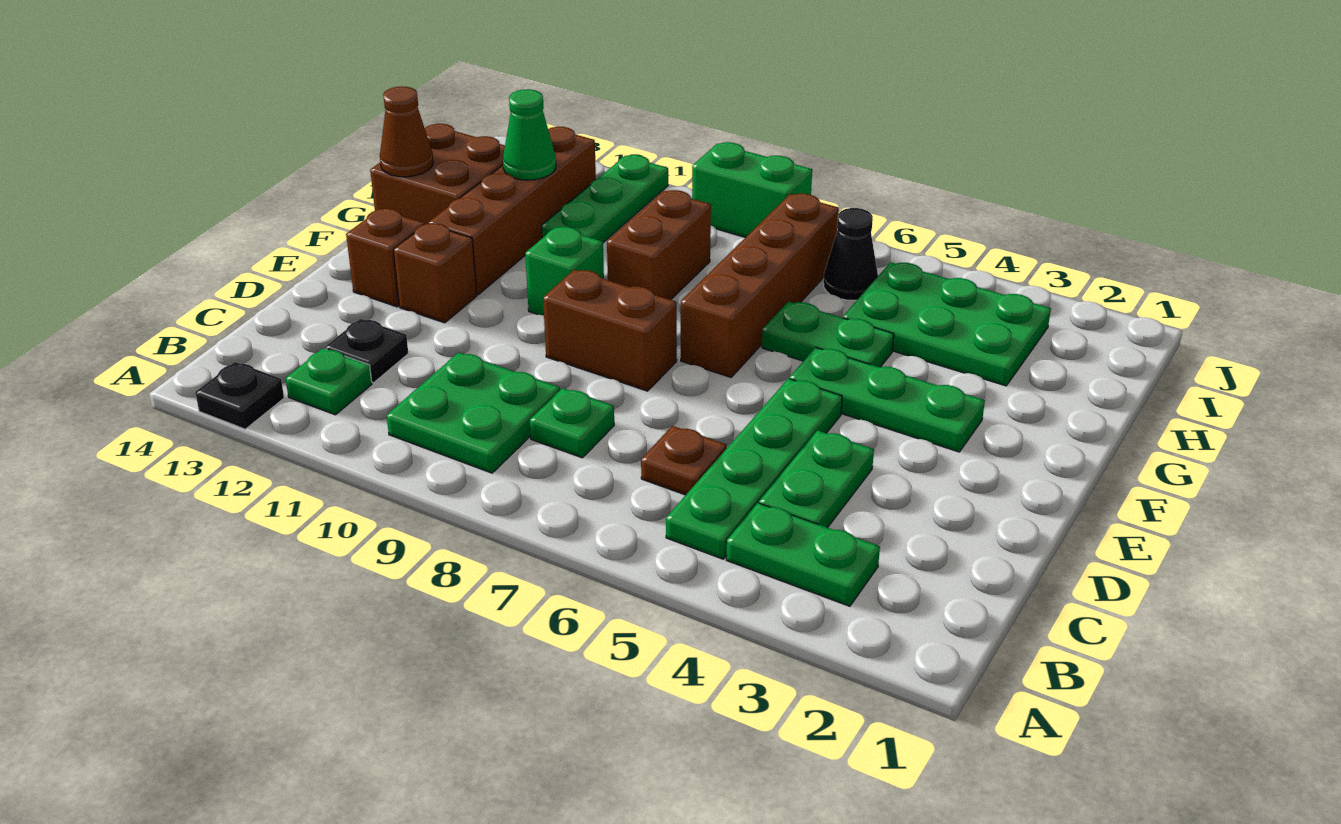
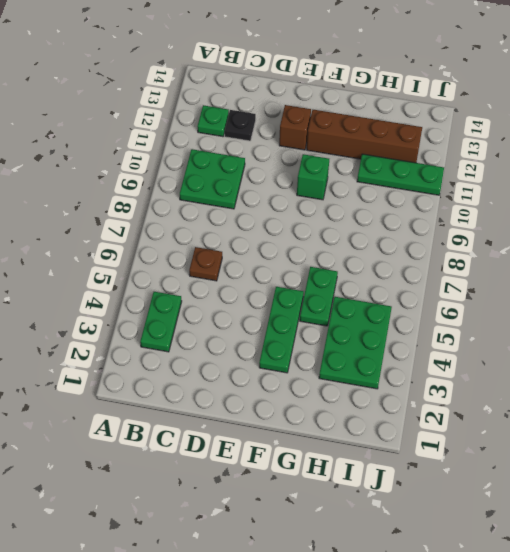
none -> black 1x1 plate [195,362,284,429]
none -> green 1x4 plate [666,378,842,559]
none -> green 1x2 plate [759,430,874,528]

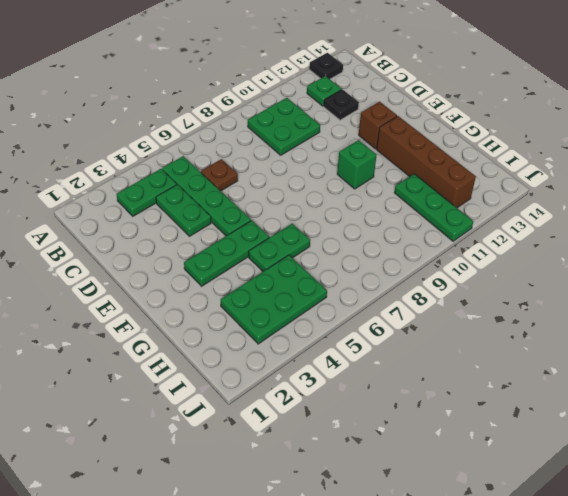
none -> green 1x1 plate [530,388,614,458]
none -> brown 1x2 brick [543,270,677,391]
none -> brown 1x1 brick [346,209,424,307]

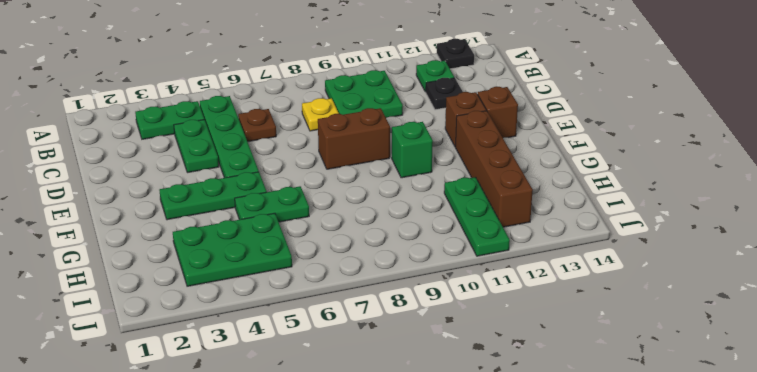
yellow 1x1 plate [302,98,339,131] -> green 1x1 plate [530,388,614,458]
none -> brown 1x4 brick [681,194,839,377]
none -> brown 1x2 brick [607,190,711,300]
none -> brown 2x2 brick [370,124,505,225]

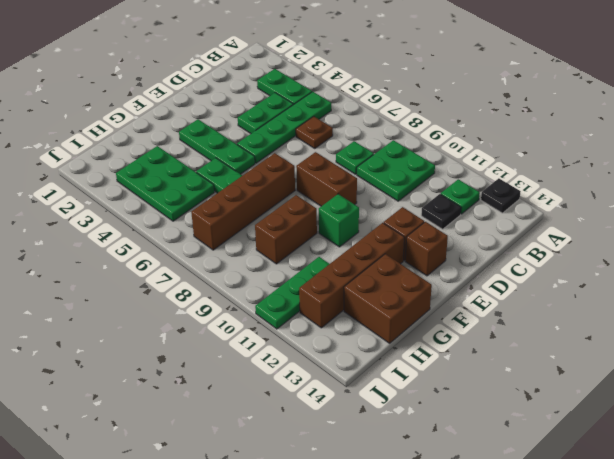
none -> black 1x1 cone [824,208,878,300]
none -> green 1x2 brick [692,142,812,238]
none -> brown 1x1 cone [380,87,434,177]

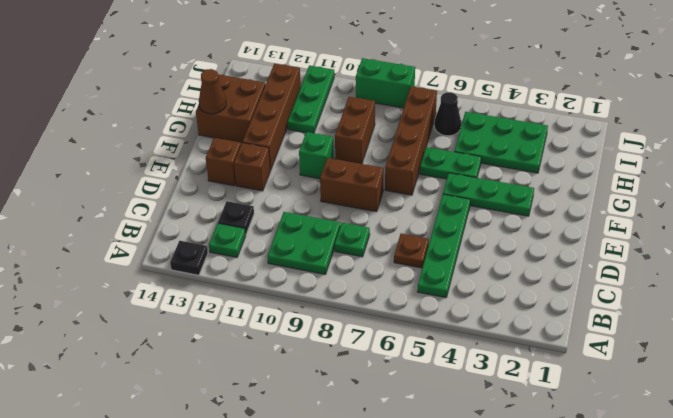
none -> green 1x2 plate [726,503,880,606]
none -> green 1x2 plate [759,430,874,528]
none -> green 1x1 cone [503,89,556,180]

